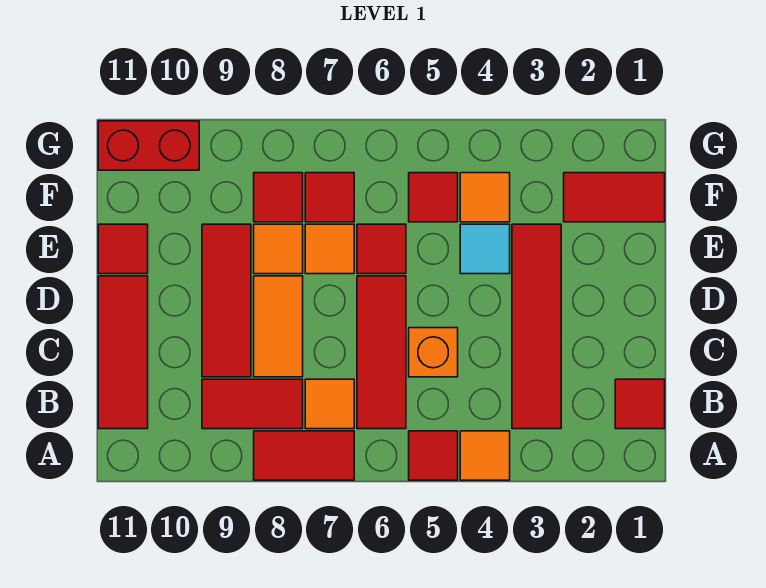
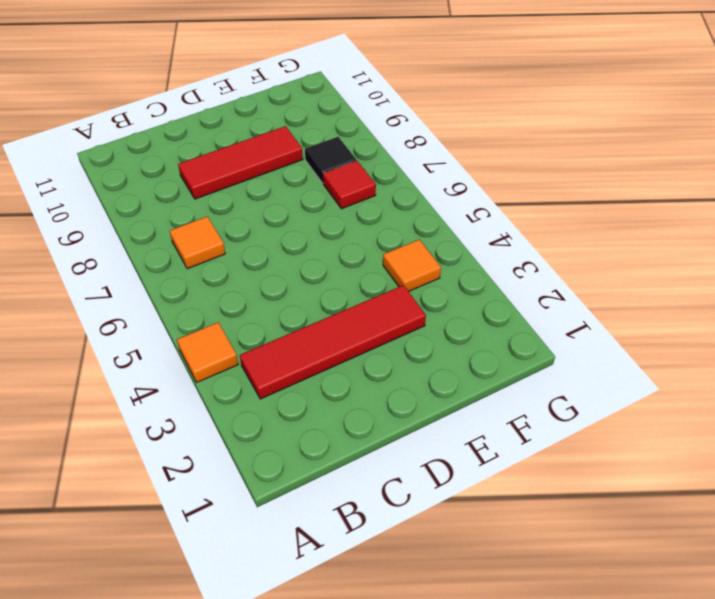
black 1x1 tile [305,137,356,183] -> red 1x1 tile [254,173,303,222]
none -> red 1x1 tile [409,431,458,480]
none -> red 1x2 tile [254,431,354,480]
none -> red 1x1 tile [615,379,665,429]

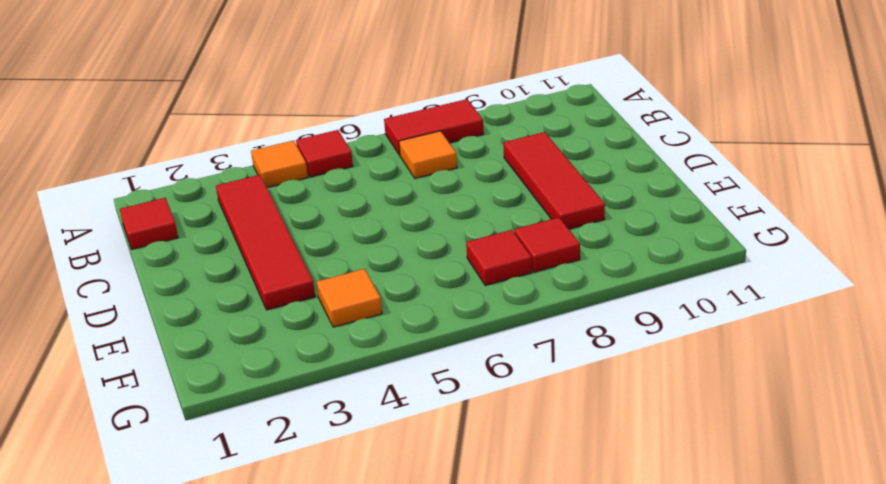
none -> red 1x3 tile [357,276,406,429]
none -> red 1x2 tile [202,379,303,429]
none -> red 1x3 tile [98,276,148,429]

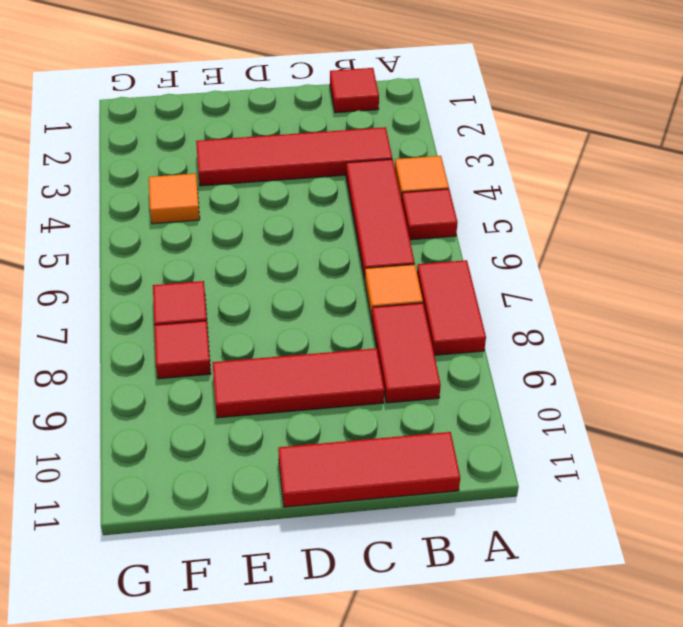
red 1x3 tile [346,159,415,280] -> red 1x3 tile turned to [357,276,406,429]
none -> orange 1x1 brick [409,328,458,377]
none -> orange 1x2 tile [254,276,303,377]
none -> cyan 1x1 tile [460,224,510,274]

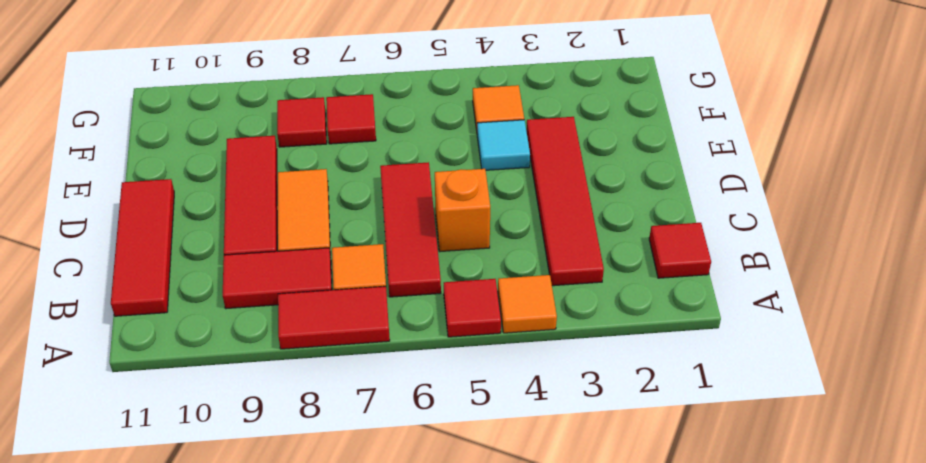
none -> red 1x1 tile [357,224,406,274]
none -> orange 1x1 tile [305,224,354,274]
none -> orange 1x1 tile [254,224,303,274]

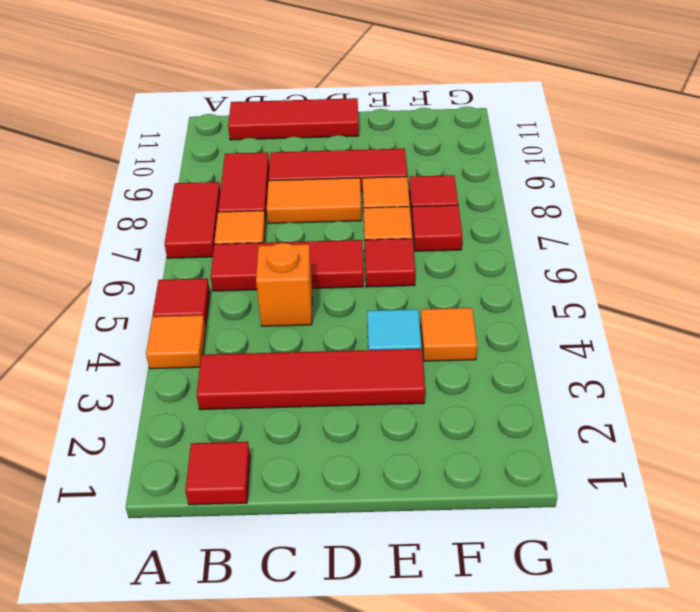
none -> red 1x1 tile [98,224,148,274]
none -> red 1x2 tile [564,173,665,222]
none -> red 1x1 tile [409,173,458,222]

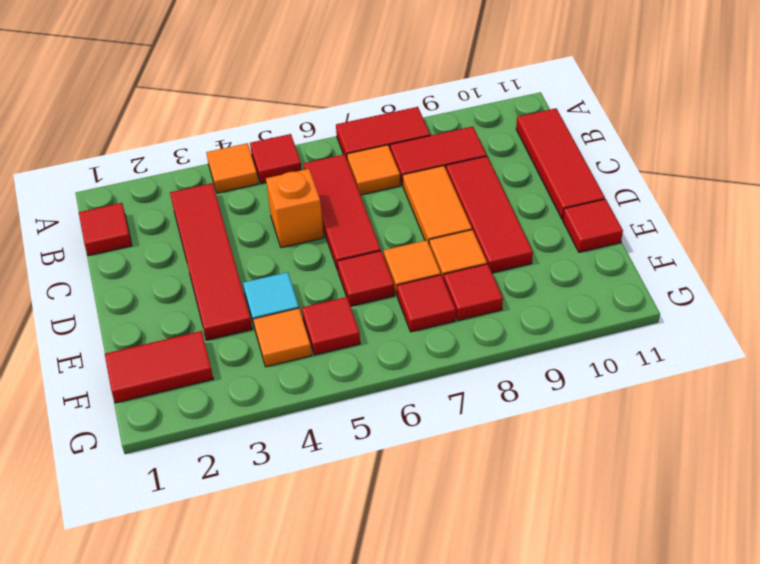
none -> red 1x2 brick [98,121,199,170]

